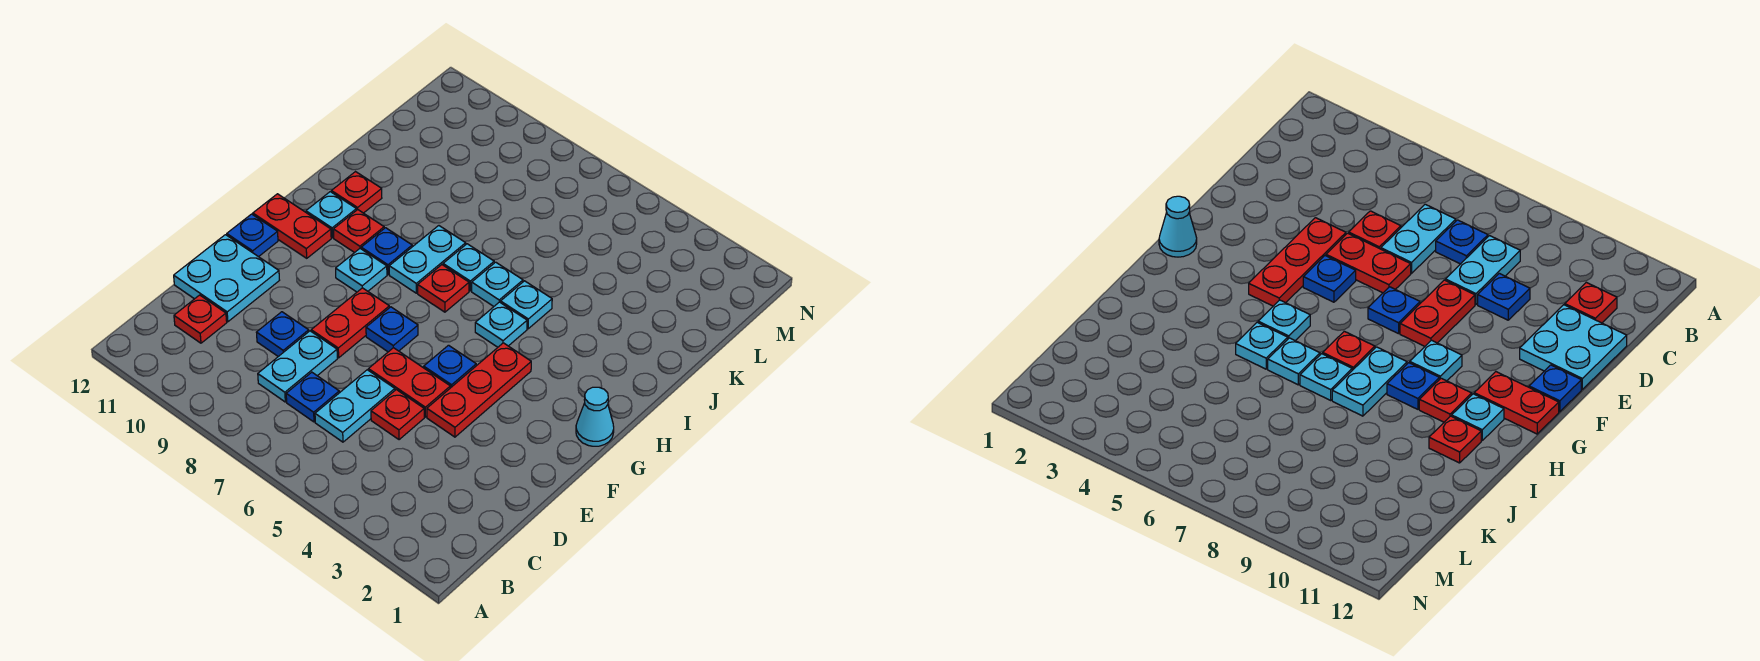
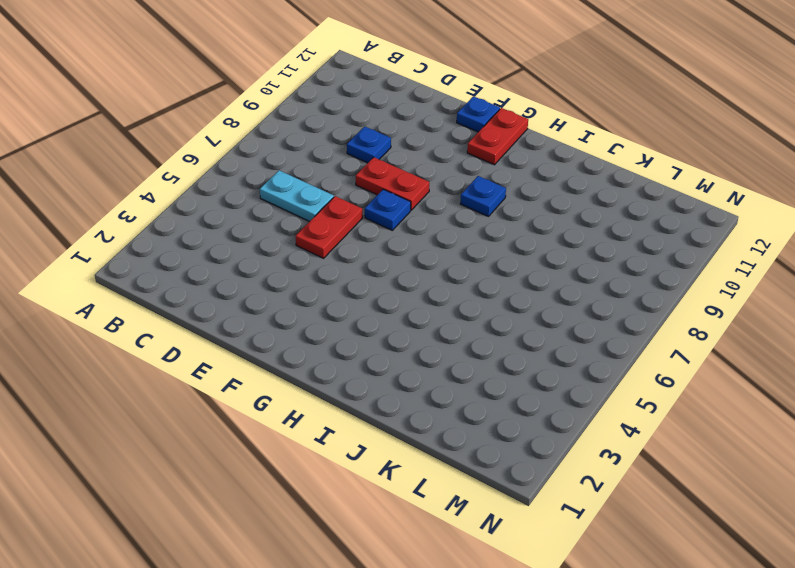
none -> blue 1x1 plate [286,372,339,422]
none -> cyan 1x2 plate [258,331,337,402]
none -> red 1x1 plate [174,295,227,343]

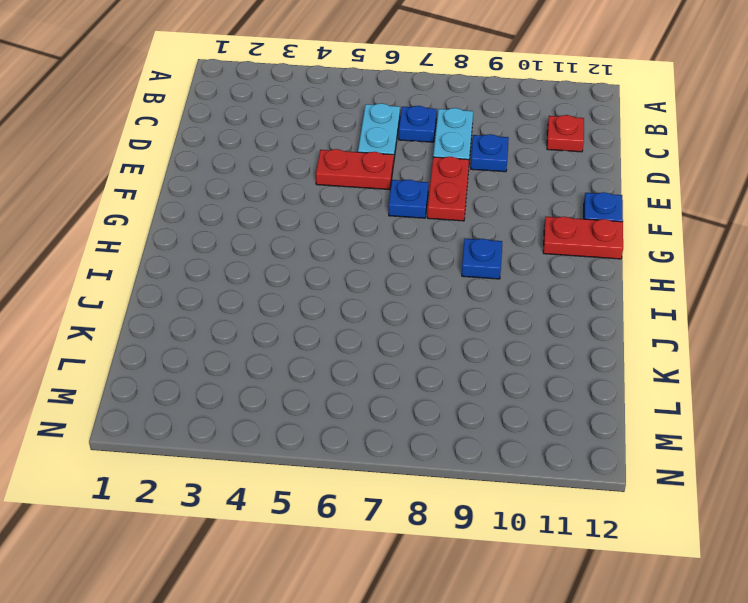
none -> red 1x1 plate [371,390,424,440]
none -> cyan 2x2 plate [174,235,279,322]
none -> red 1x3 plate [427,343,531,437]

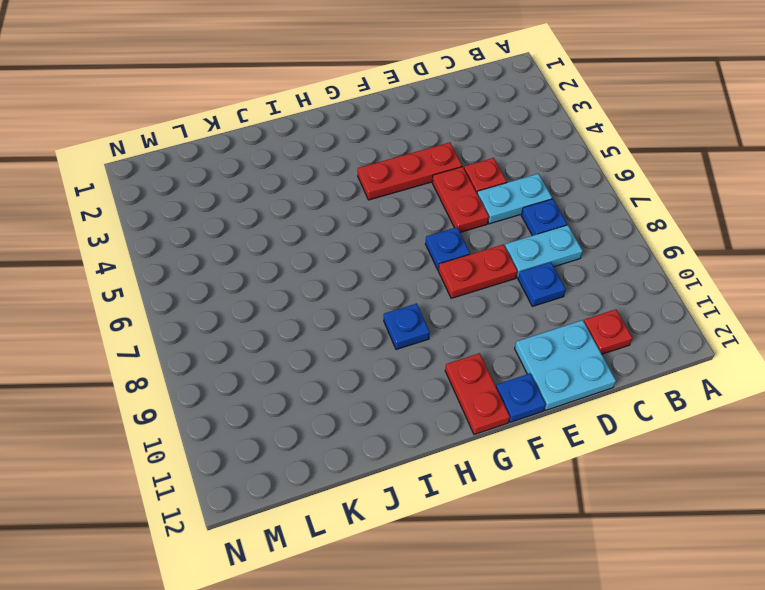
none -> blue 1x1 plate [424,345,476,388]
none -> cyan 1x1 cone [576,387,614,446]
none -> cyan 1x1 plate [336,249,387,292]

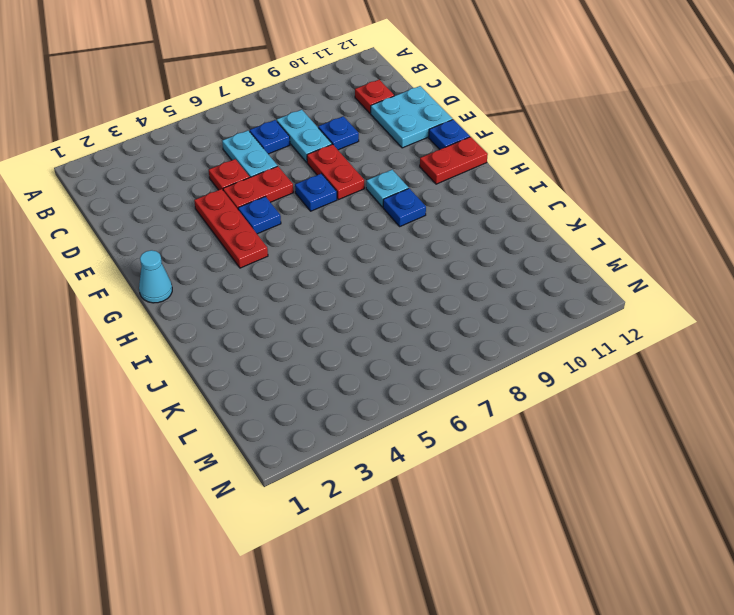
none -> cyan 1x1 plate [475,302,527,347]
none -> red 1x1 plate [418,265,469,312]
none -> cyan 1x2 plate [389,226,466,293]

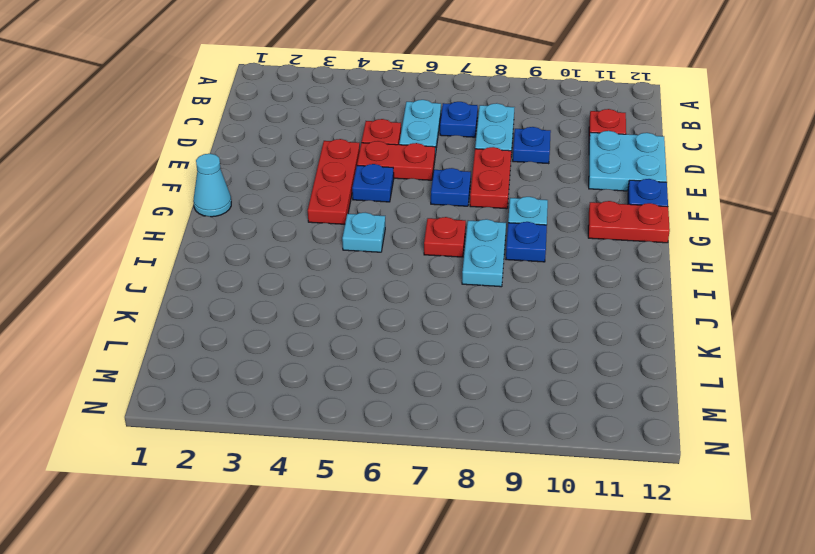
none -> red 1x1 plate [333,210,384,253]
none -> cyan 1x1 plate [306,192,356,238]
none -> cyan 1x1 plate [501,281,552,329]

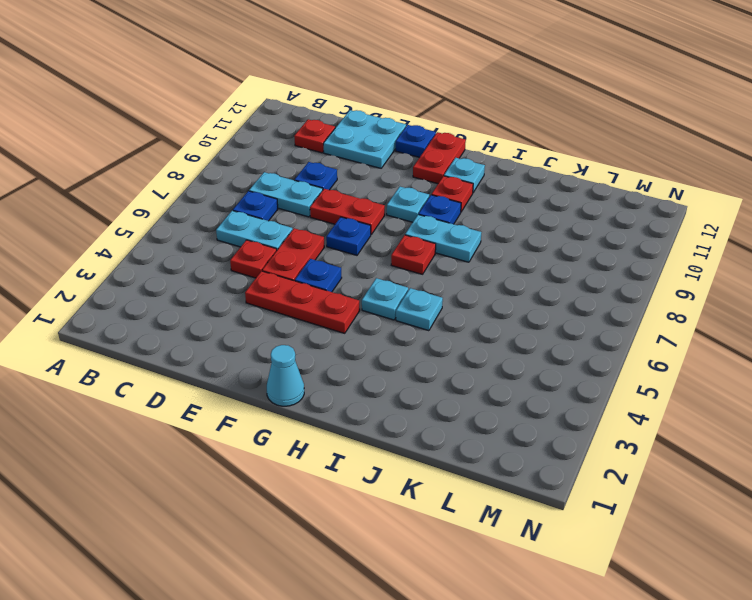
none -> cyan 1x1 plate [472,262,523,306]
none -> cyan 1x1 plate [443,244,494,291]
none -> red 1x1 plate [331,172,382,213]

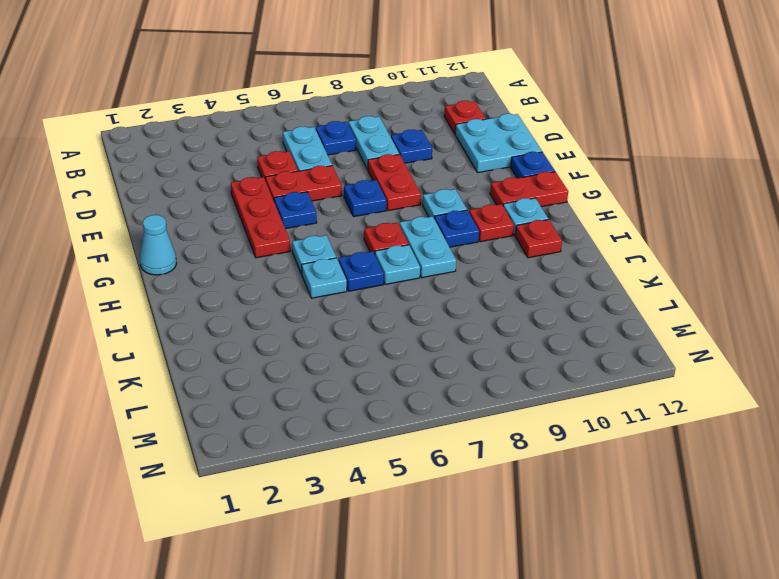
blue 1x1 plate [339,251,384,291] -> cyan 1x1 plate [472,262,523,306]

